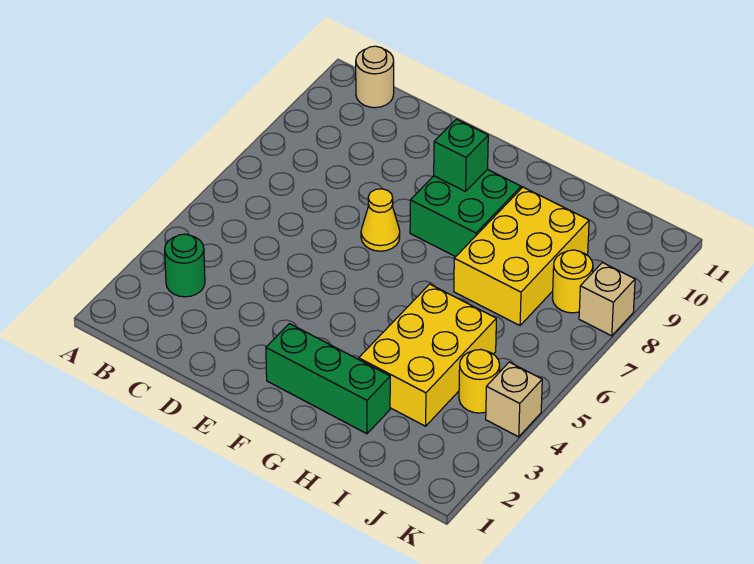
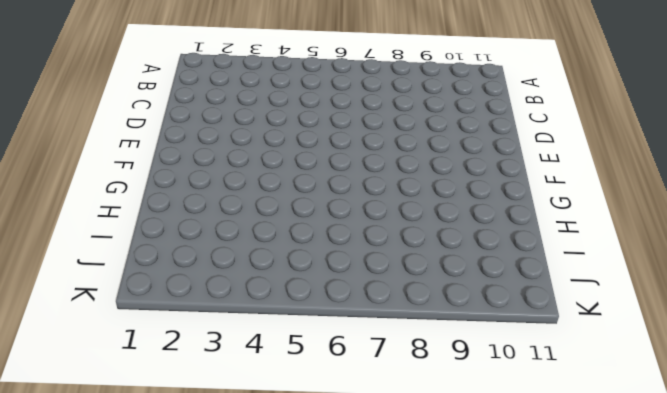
none -> green 1x1 round brick [165,234,205,297]
none -> tan 1x1 round brick [356,46,394,108]
none -> yellow 1x1 cone [361,189,400,251]

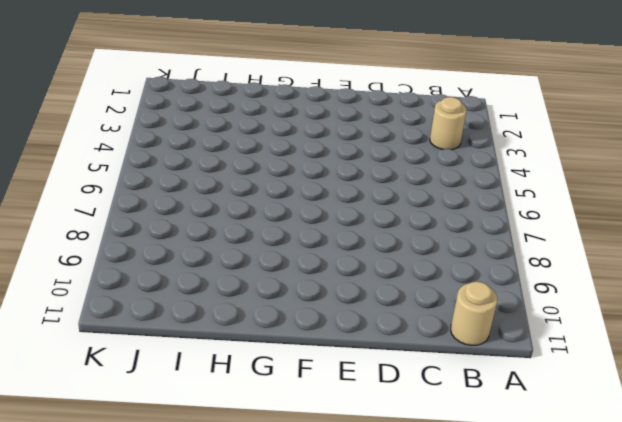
tan 1x1 round brick [430,97,467,150] -> green 1x1 round brick [165,234,205,297]
none -> yellow 1x1 cone [361,189,400,251]
none -> green 1x3 brick [266,324,390,434]
none -> green 2x2 brick [410,169,521,257]

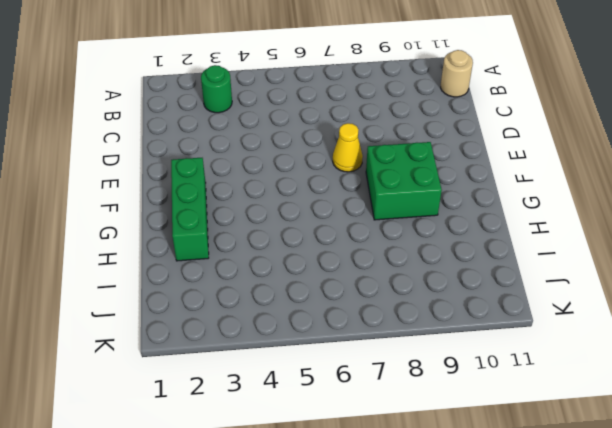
none -> yellow 2x3 brick [359,284,496,426]
none -> yellow 2x3 brick [454,187,589,325]
none -> yellow 1x1 round brick [459,349,500,413]

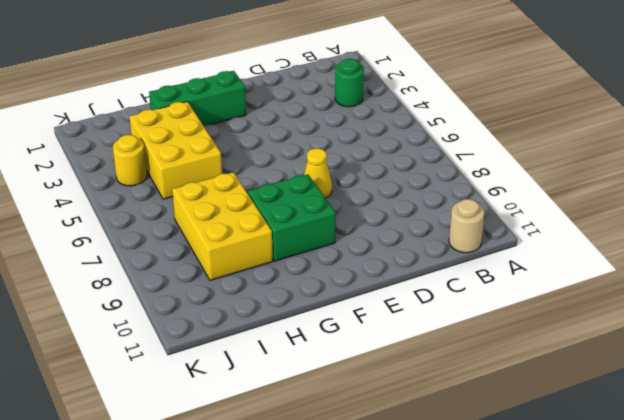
none -> yellow 1x1 round brick [552,250,593,313]
none -> tan 1x1 brick [486,362,542,437]
none -> tan 1x1 brick [579,263,635,336]

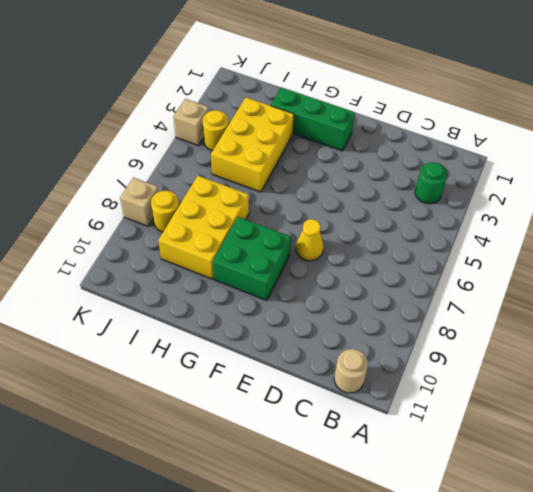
none -> green 1x1 brick [434,119,488,192]

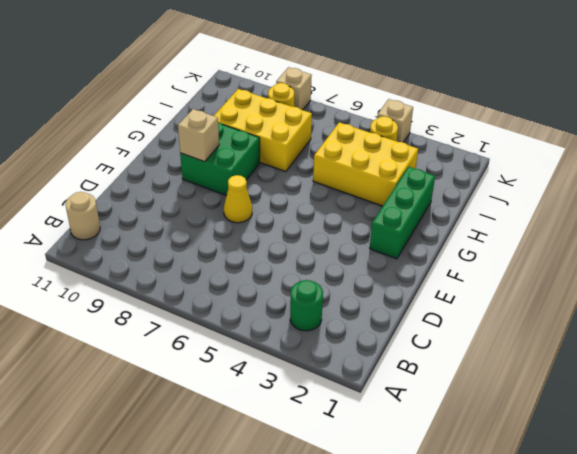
tan 1x1 brick [178,109,219,162] -> green 1x1 brick [434,119,488,192]

